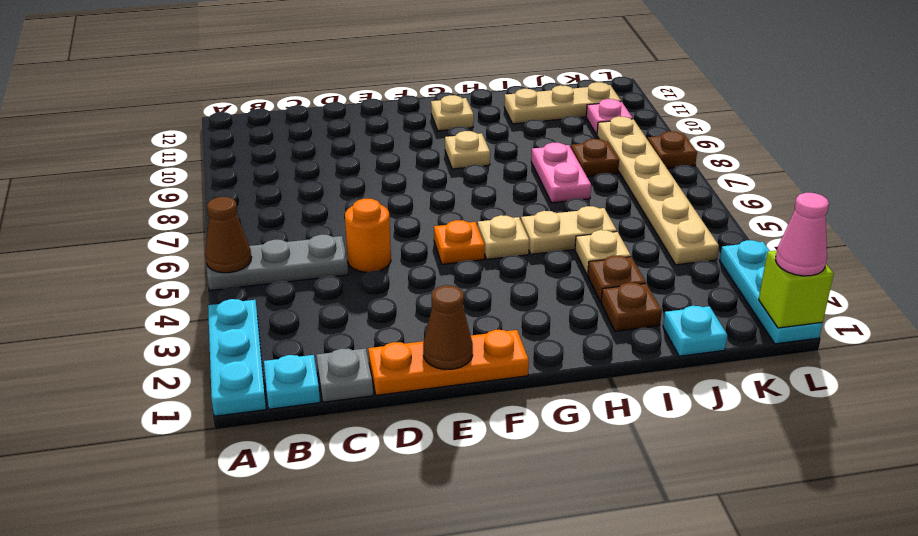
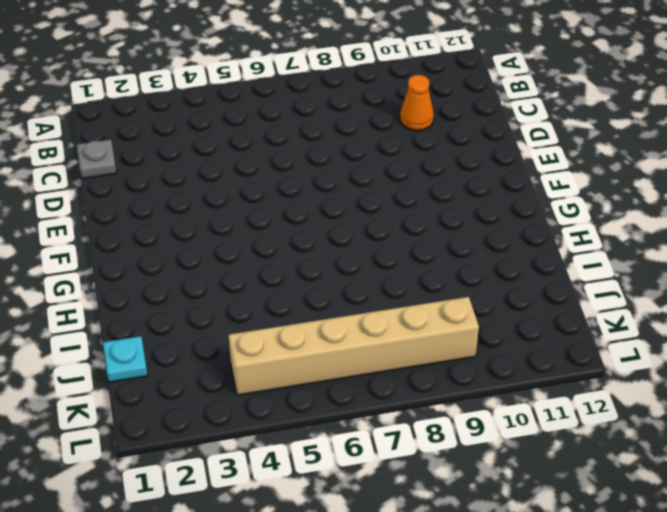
orange 1x1 cone [400,75,434,131] -> none
tan 1x6 brick [229,297,479,395] -> tan 1x6 plate [597,116,719,265]
none -> cyan 1x3 plate [208,299,266,416]
none -> grey 1x3 plate [207,235,348,290]
none -> cyan 1x1 plate [264,355,320,409]

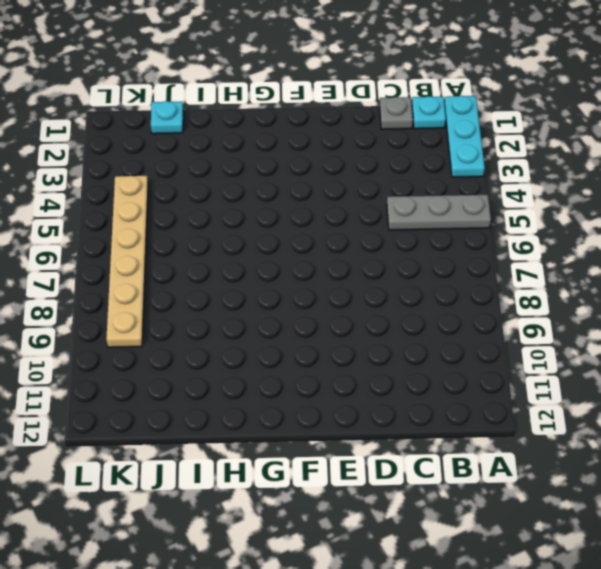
none -> orange 1x3 plate [368,330,529,395]
none -> orange 1x1 round brick [345,199,391,272]
none -> orange 1x1 plate [434,220,485,264]

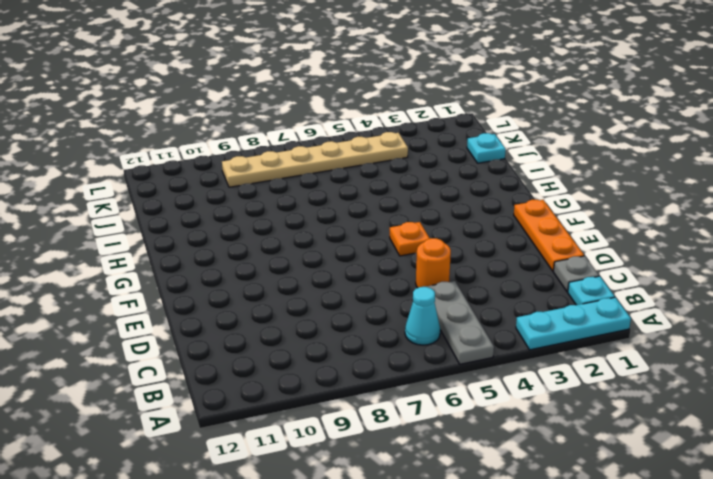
cyan 1x1 cone [405,287,440,345] -> none
none -> tan 1x1 plate [478,215,529,259]
none -> tan 1x1 plate [445,131,490,169]
none -> tan 1x1 plate [431,95,474,131]

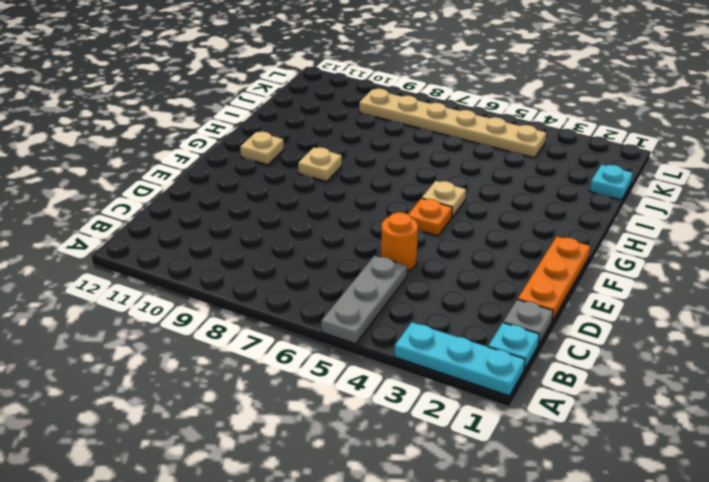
none -> tan 1x2 plate [521,206,617,254]
none -> brown 1x1 plate [601,283,662,331]
none -> brown 1x1 plate [588,256,646,302]

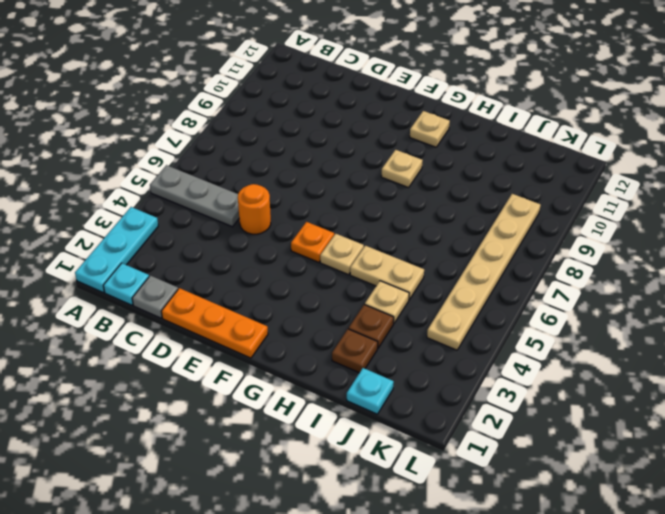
none -> pink 1x2 plate [531,143,591,203]
none -> tan 1x3 plate [504,82,621,124]
none -> brown 1x1 plate [571,139,619,177]

